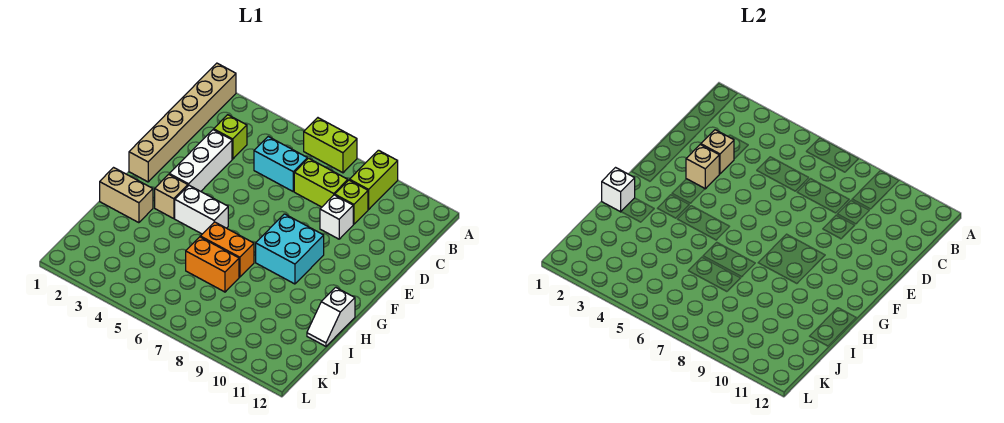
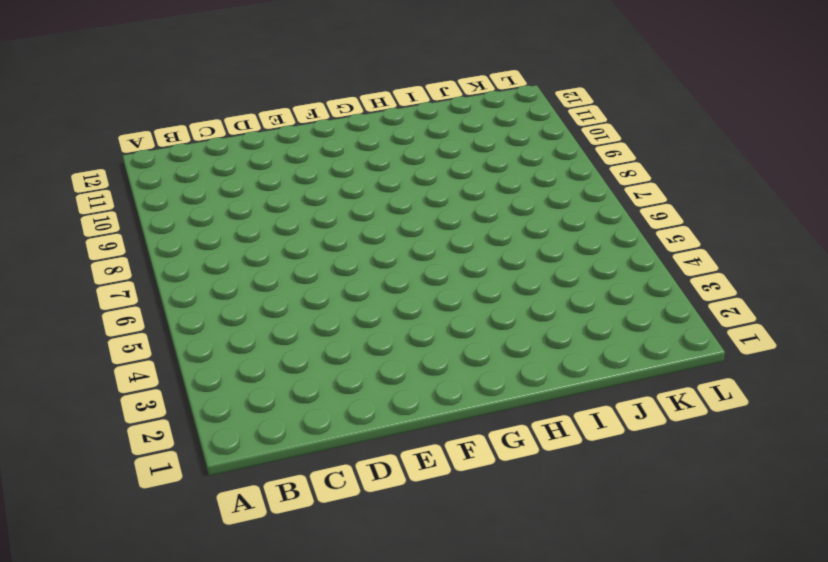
none -> tan 1x6 brick [129,63,236,182]
none -> lime 1x2 brick [304,118,357,173]
none -> lime 1x2 brick [350,150,398,209]

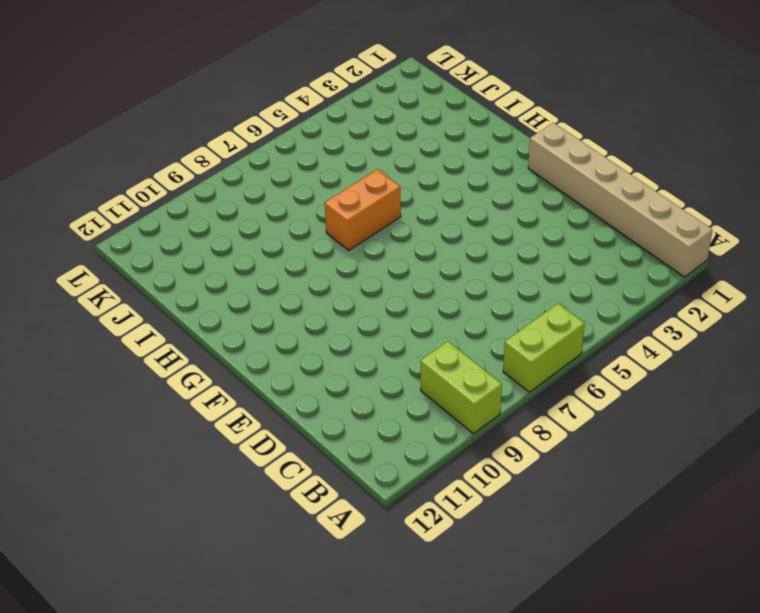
none -> lime 1x1 brick [214,115,247,159]
none -> cyan 1x2 brick [254,137,307,191]
none -> lime 1x2 brick [294,158,348,207]

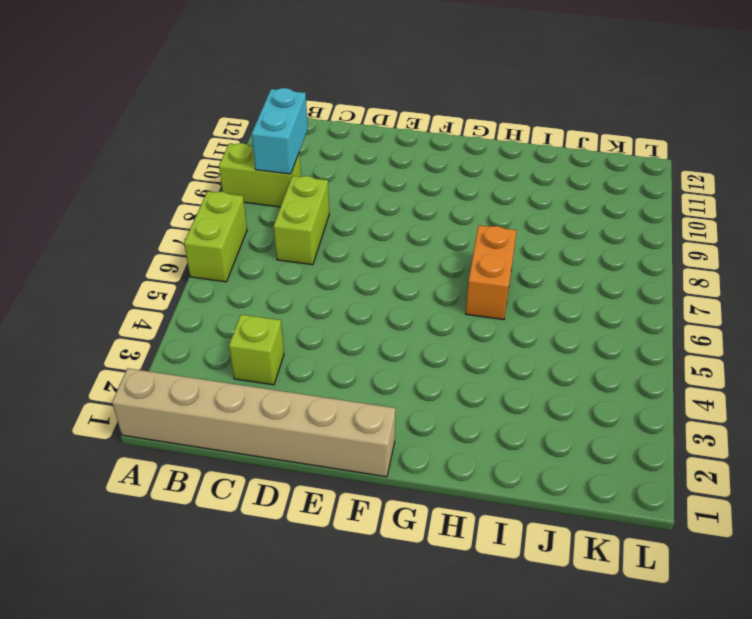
cyan 1x2 brick [252,88,308,174] -> cyan 1x2 brick moved to [254,137,307,191]
none -> lime 1x1 brick [335,180,368,224]
none -> white 1x3 brick [169,130,232,191]
none -> white 1x1 brick [320,195,353,239]

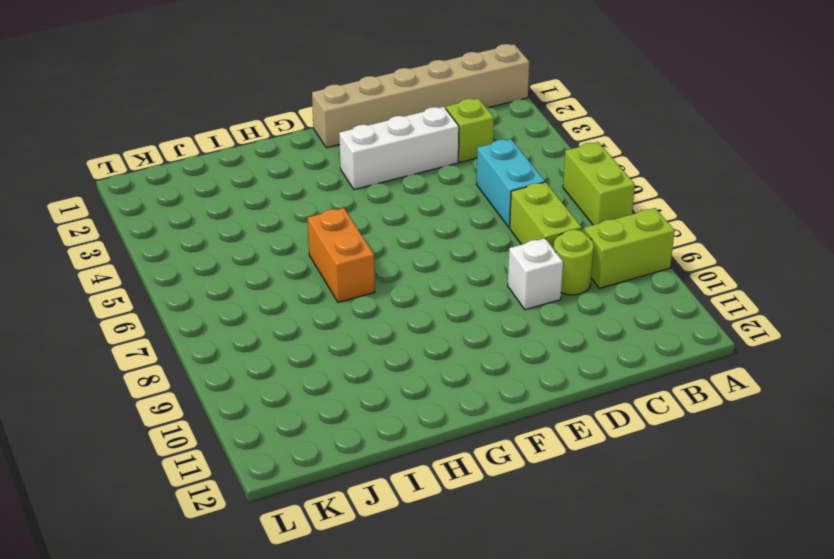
lime 1x1 round brick [554,230,594,295] -> lime 1x1 brick [335,180,368,224]
none -> cyan 2x2 brick [256,214,324,284]
none -> tan 1x1 brick [155,174,188,219]
none -> white 1x2 brick [175,185,228,234]

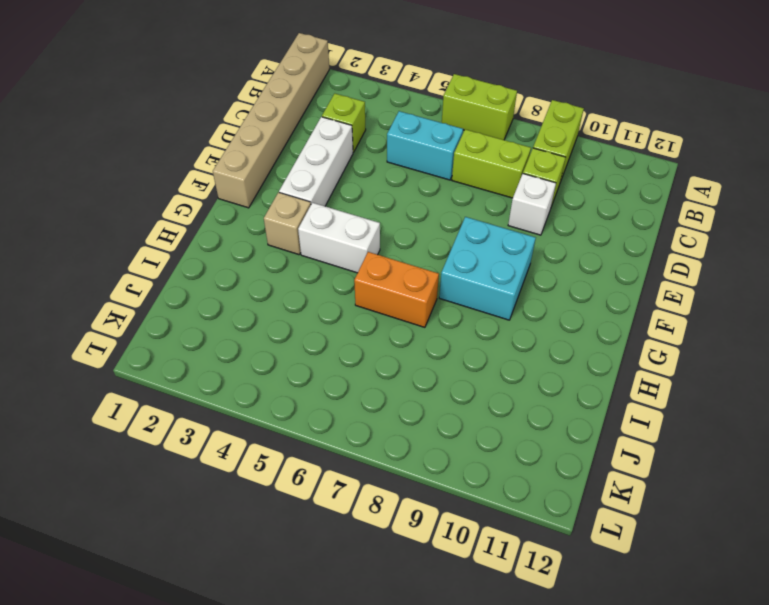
none -> tan 1x2 brick [100,168,153,223]
none -> white 1x2 slope [307,287,355,346]
none -> orange 1x2 brick [186,237,239,292]

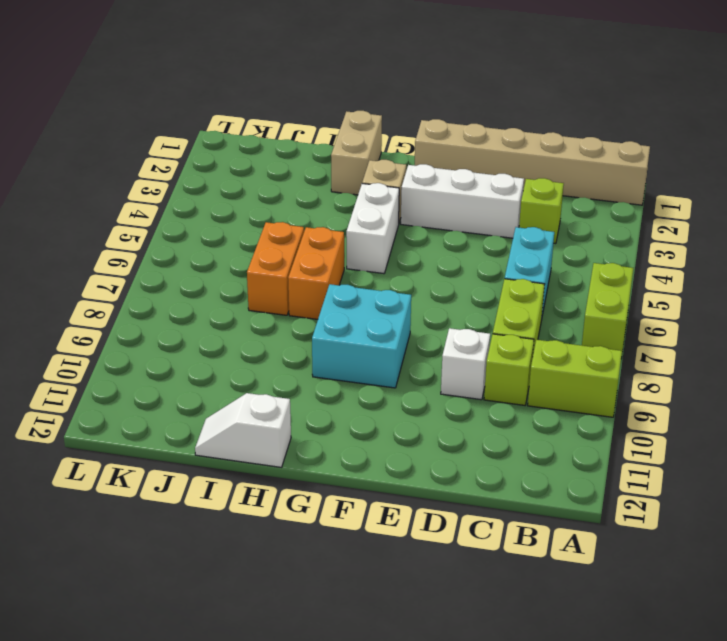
none -> tan 1x1 brick [701,130,734,174]
none -> tan 1x1 brick [686,145,719,189]
none -> white 1x1 brick [602,168,635,212]

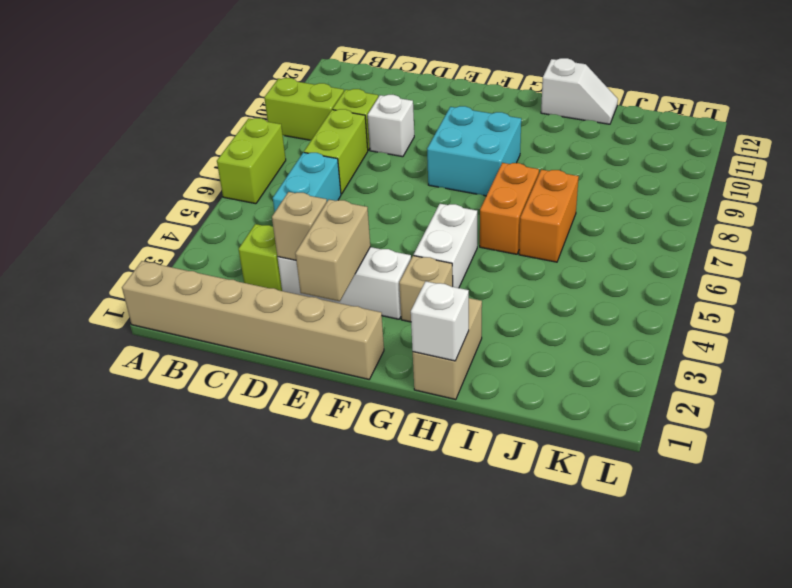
tan 1x2 brick [295,200,370,301] -> tan 1x1 brick [686,145,719,189]

